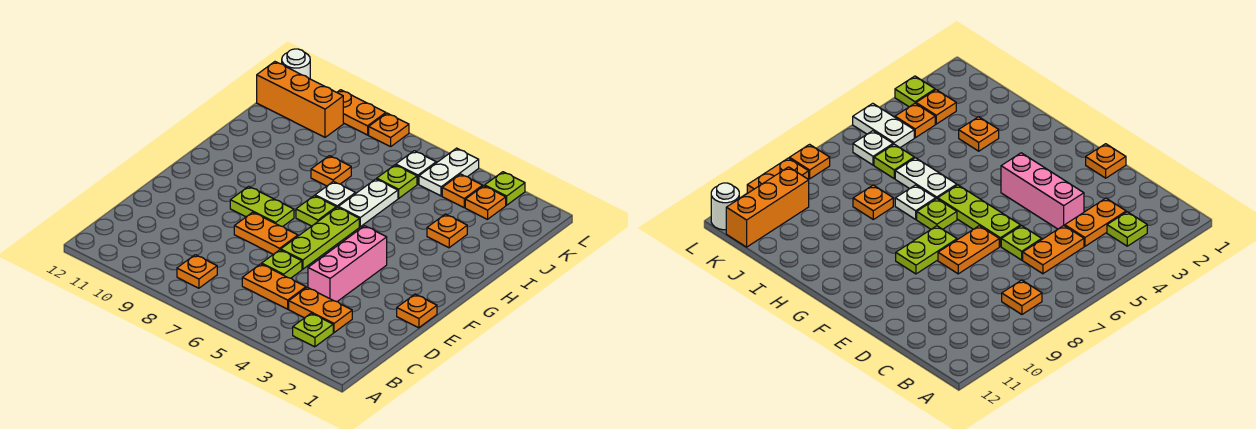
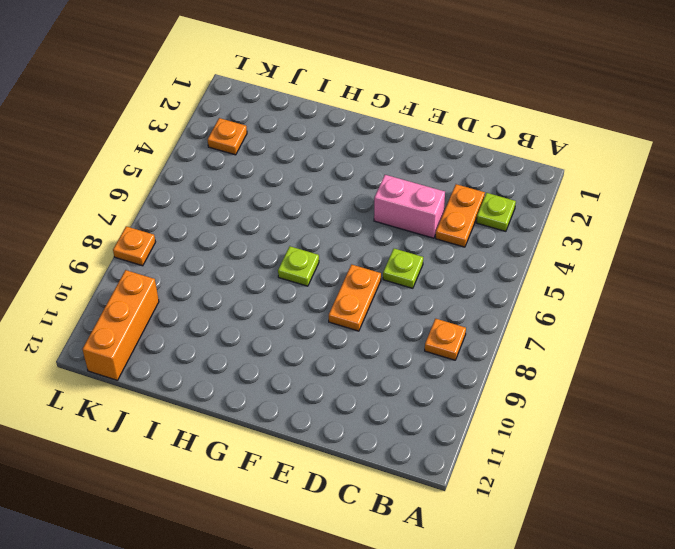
pink 1x2 brick [374,175,445,238] -> pink 1x3 brick [308,226,387,302]
none -> orange 1x2 plate [242,264,306,309]
none -> orange 1x1 plate [397,294,437,328]
none -> lime 1x3 plate [281,207,359,269]

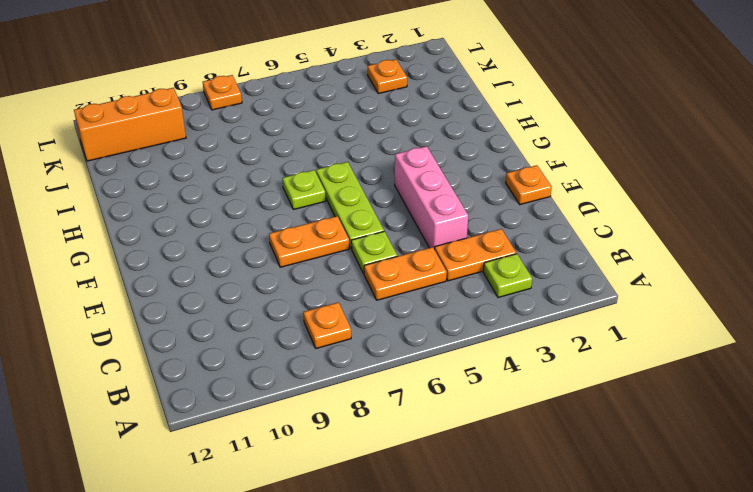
none -> lime 1x2 plate [230,186,294,227]
none -> white 1x2 plate [338,179,398,227]
none -> white 1x1 plate [315,181,355,208]

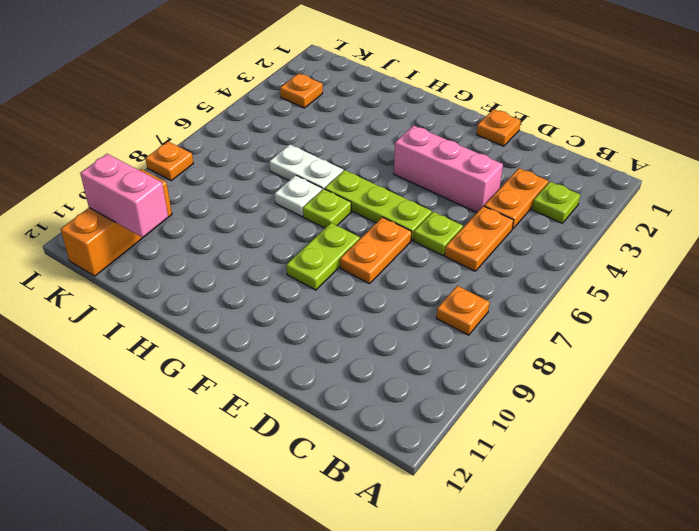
pink 1x2 brick [80,154,168,237] -> none
none -> orange 1x1 plate [427,214,467,248]
none -> orange 1x1 plate [311,156,351,186]
none -> lime 1x1 plate [377,165,417,198]

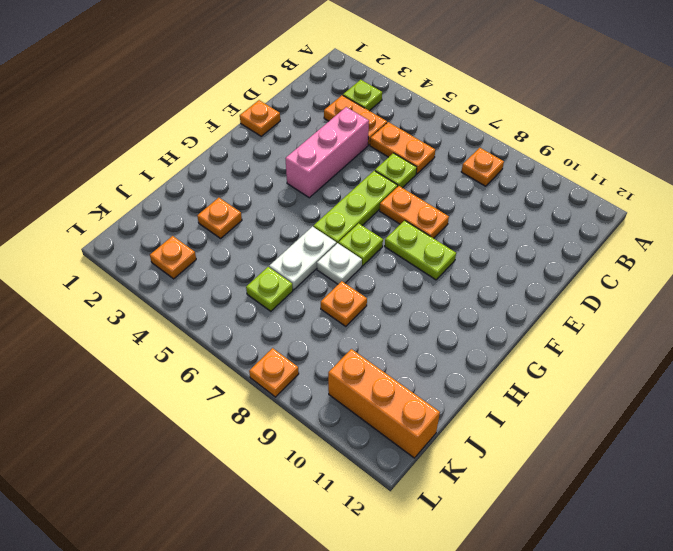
none -> orange 1x1 plate [442,174,483,207]
none -> white 1x2 plate [419,148,479,196]
none -> white 1x1 plate [396,151,436,184]

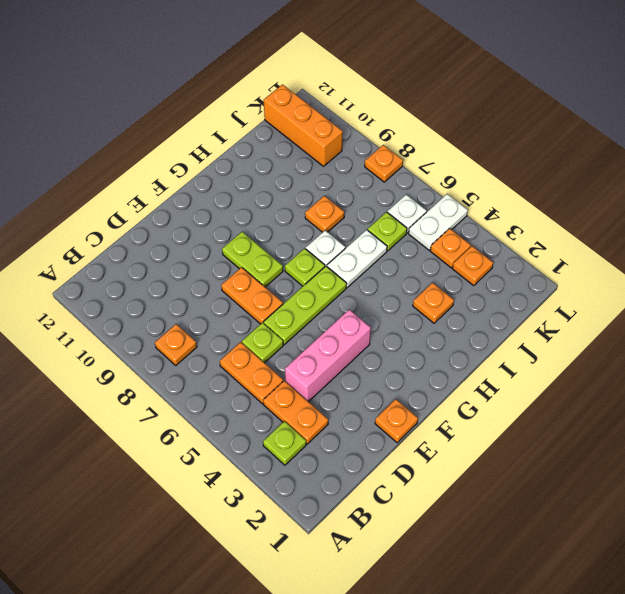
none -> lime 1x1 plate [485,172,525,205]
none -> orange 1x2 plate [337,90,386,135]
none -> white 1x1 round brick [282,49,310,79]

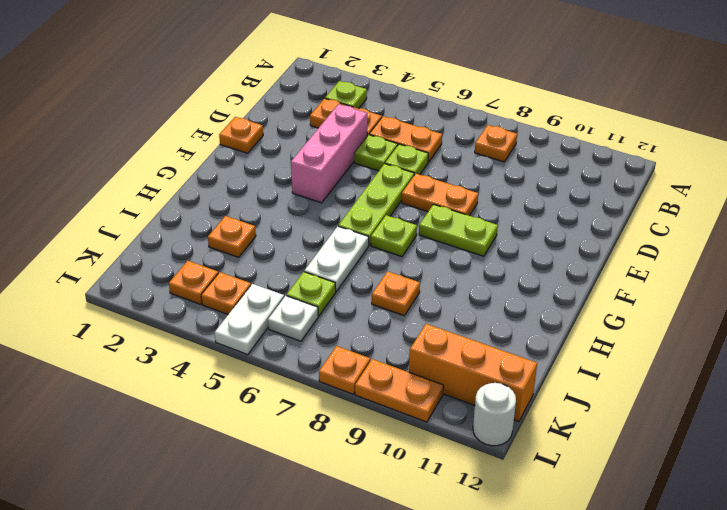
lime 1x1 plate [354,135,398,171] -> lime 1x1 plate moved to [485,172,525,205]
none -> white 1x1 plate [315,181,355,208]

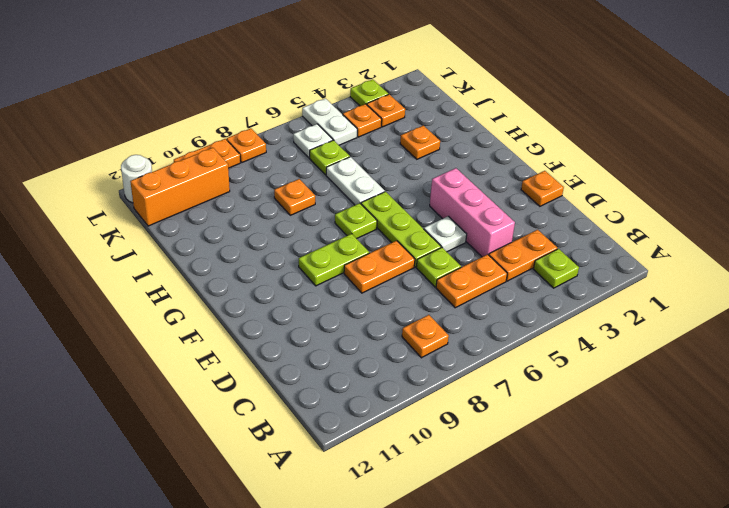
white 1x1 plate [424,216,467,252] -> white 1x1 plate moved to [315,181,355,208]

